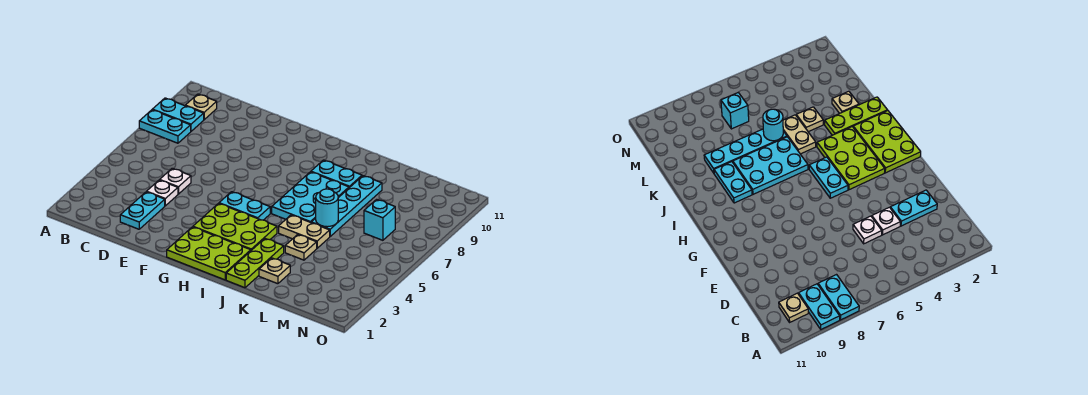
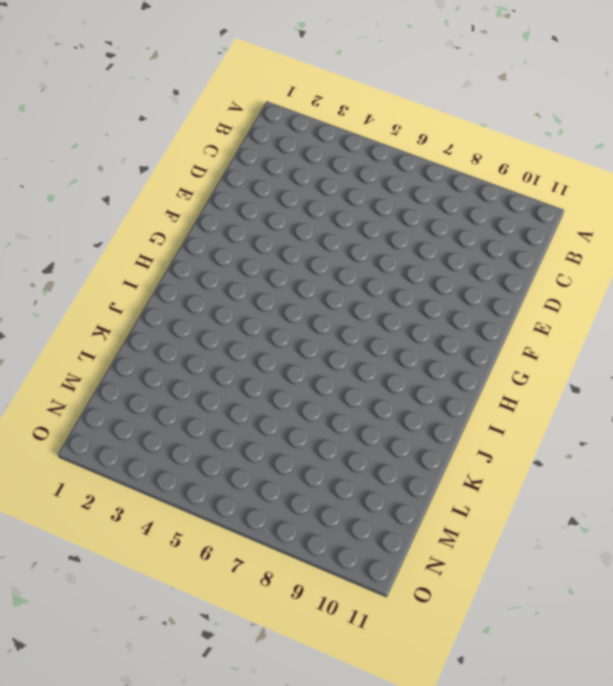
none -> cyan 1x2 plate [139,110,191,143]
none -> cyan 1x2 plate [152,98,204,131]
none -> tan 1x1 plate [185,94,217,120]

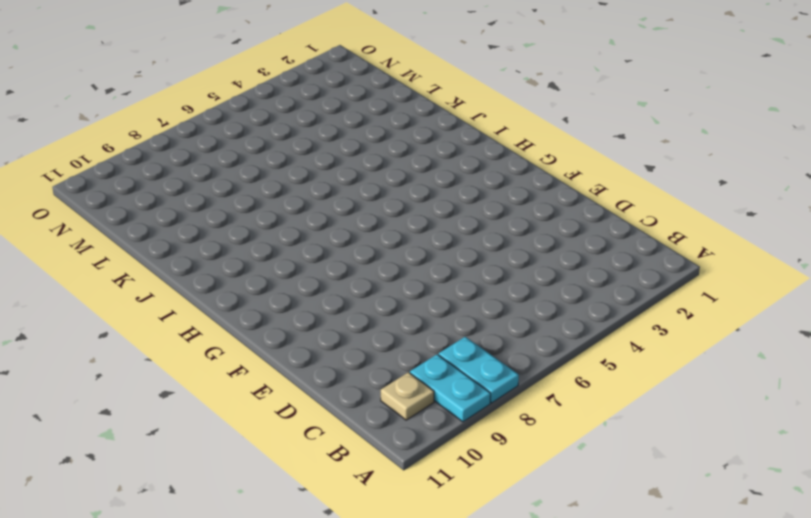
none -> cyan 1x2 plate [120,192,165,229]
none -> white 1x1 plate [147,180,178,206]
none -> white 1x1 plate [160,168,191,194]

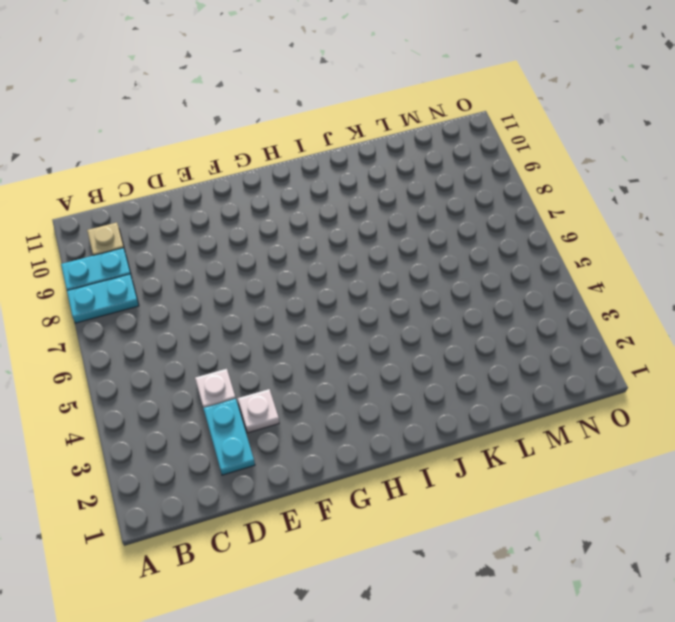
white 1x1 plate [238,389,279,433] -> white 1x1 plate moved to [160,168,191,194]
none -> lime 2x3 plate [167,227,251,280]
none -> lime 2x3 plate [193,203,277,250]
none -> cyan 1x2 plate [219,192,270,220]

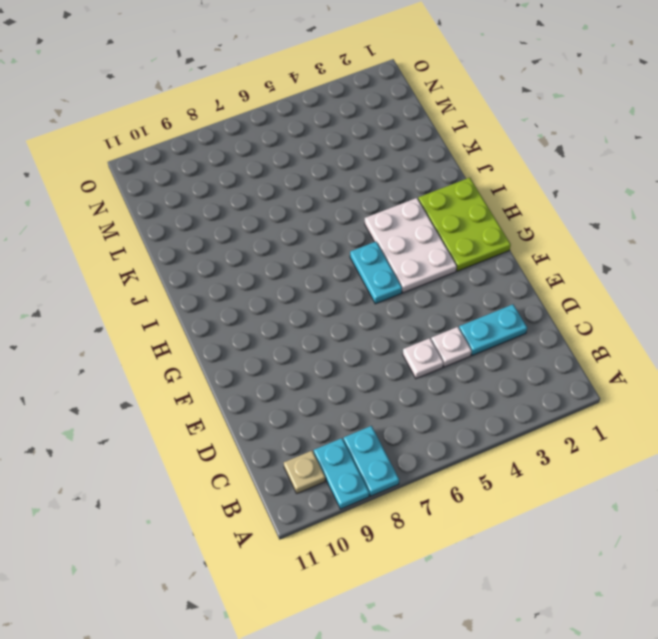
white 2x3 plate [365,198,457,293] -> lime 2x3 plate [193,203,277,250]
none -> cyan 2x3 plate [272,172,349,222]
none -> cyan 1x2 plate [311,160,362,188]
none -> lime 1x3 plate [226,239,284,288]

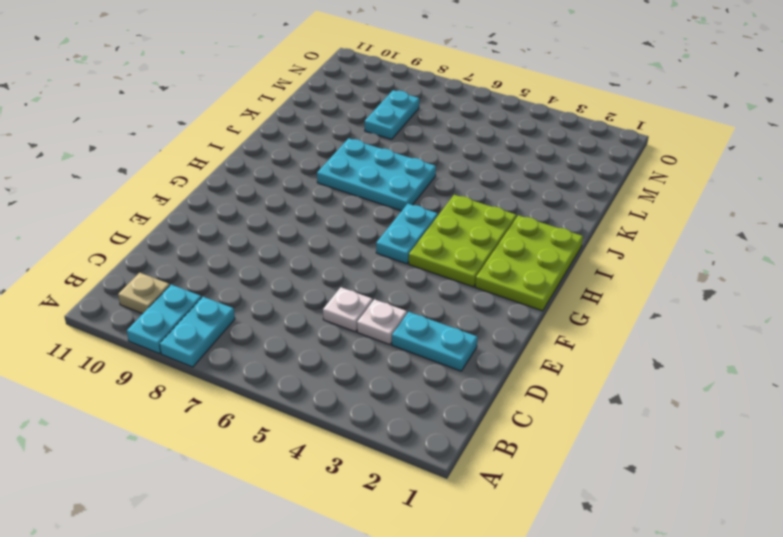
cyan 1x2 plate [365,90,419,139] -> cyan 1x2 plate moved to [311,160,362,188]
none -> lime 1x3 plate [226,239,284,288]
none -> tan 1x2 plate [279,215,330,248]
none -> tan 1x1 plate [259,258,290,284]

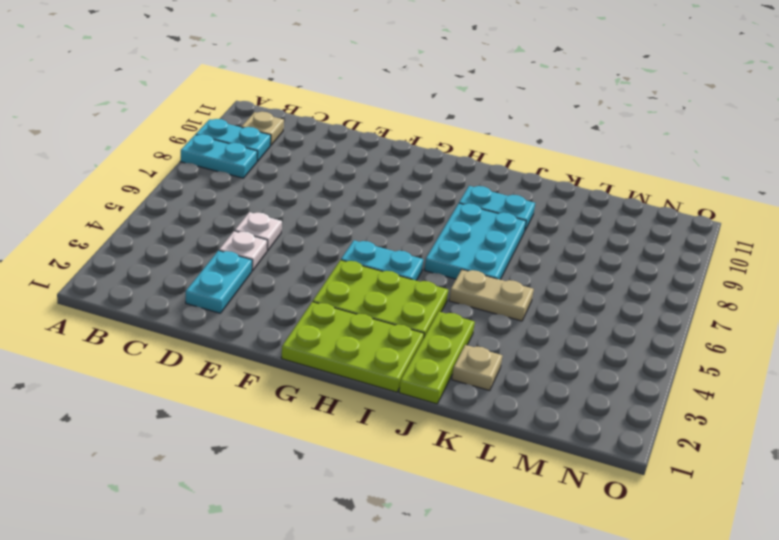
none -> tan 1x1 plate [285,235,317,260]
none -> cyan 1x4 plate [311,176,382,236]
none -> cyan 1x1 brick [364,199,395,240]

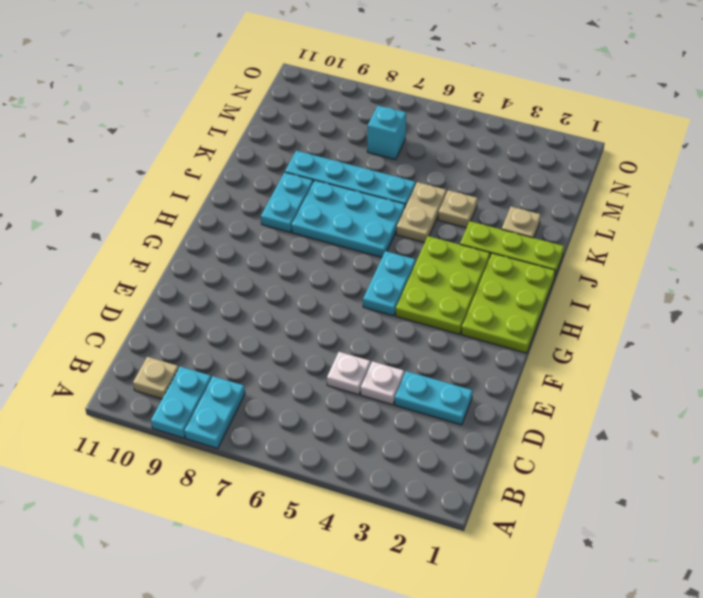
none -> cyan 1x1 round brick [316,189,338,227]

